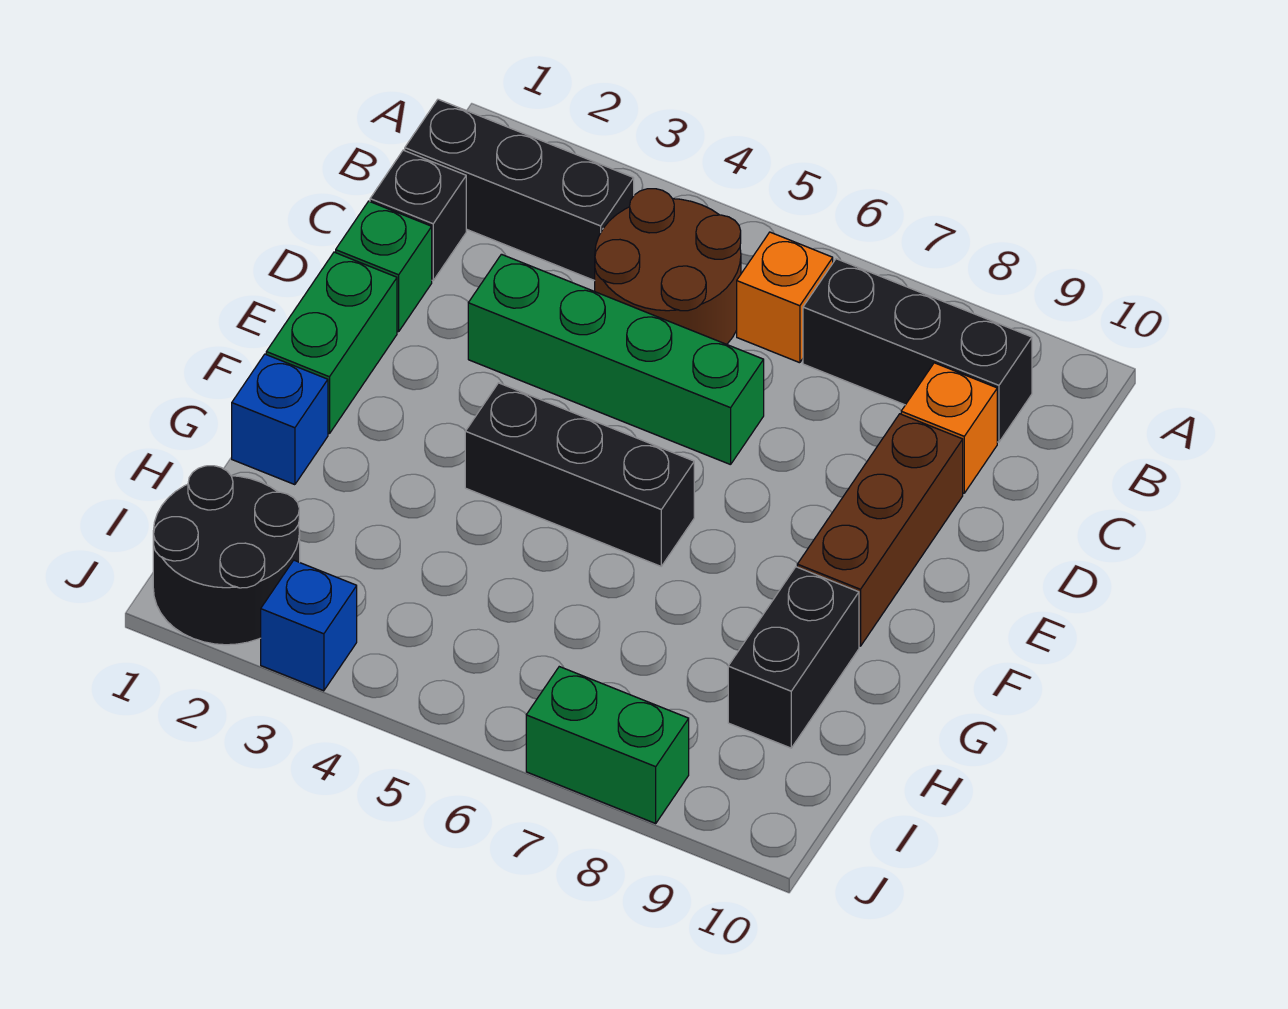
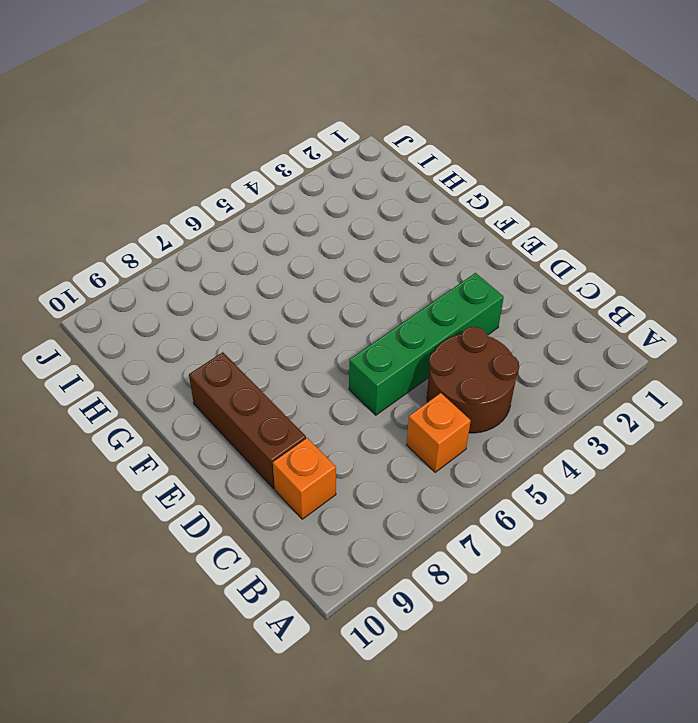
none -> black 1x3 brick [405,99,634,281]
none -> black 1x3 brick [803,259,1032,442]
none -> black 1x1 brick [370,150,466,281]

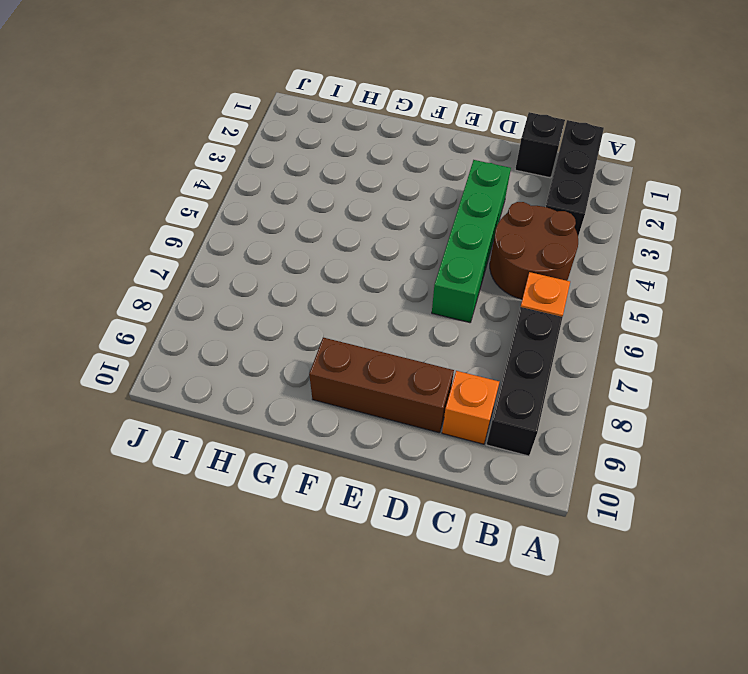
none -> green 1x1 brick [336,201,432,332]
none -> green 1x2 brick [266,252,397,434]
none -> black 1x3 brick [465,383,694,566]

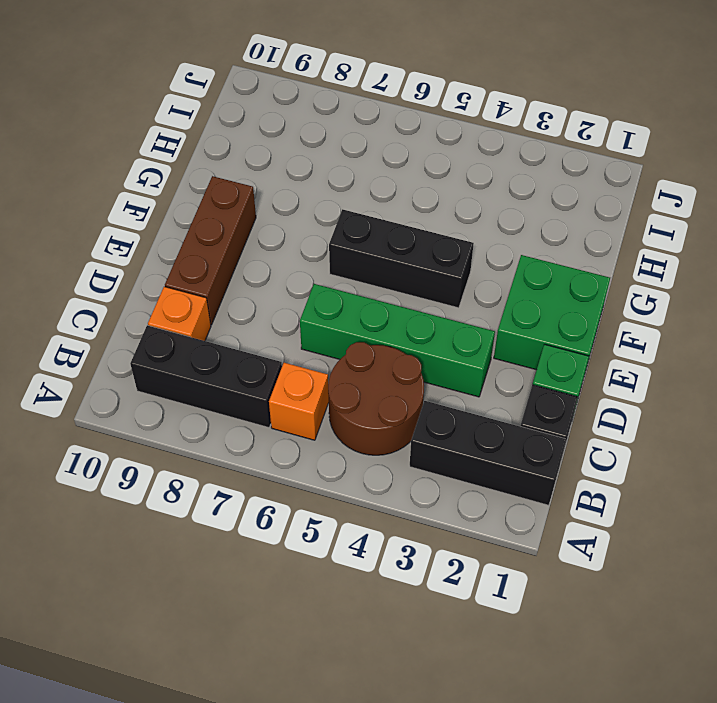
green 2x2 brick [494,255,610,370] -> green 1x2 brick [266,252,397,434]
none -> blue 1x1 brick [232,354,328,485]
none -> black 1x2 brick [728,567,859,748]
none -> black 2x2 round brick [153,466,300,645]

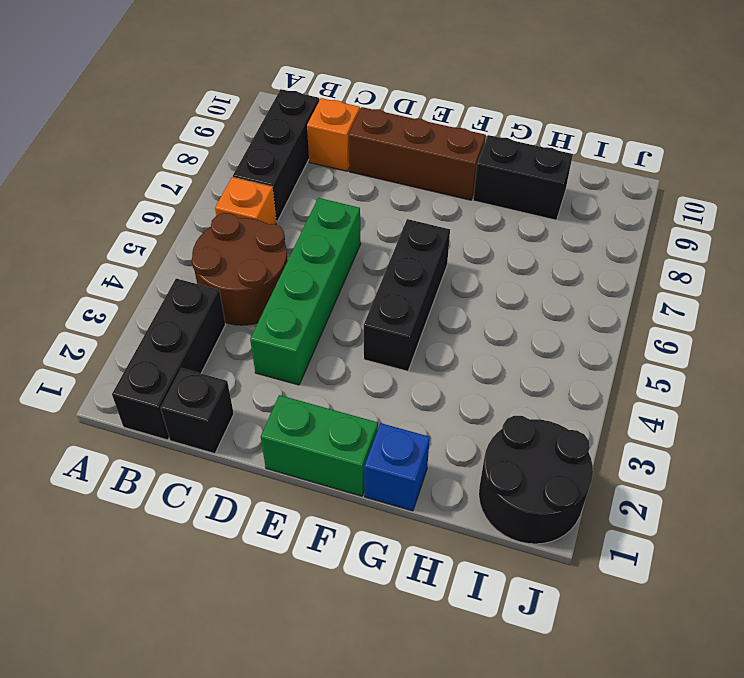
none -> green 1x1 brick [336,201,432,332]
none -> blue 1x1 brick [261,560,357,691]
none -> green 1x2 brick [526,667,689,823]

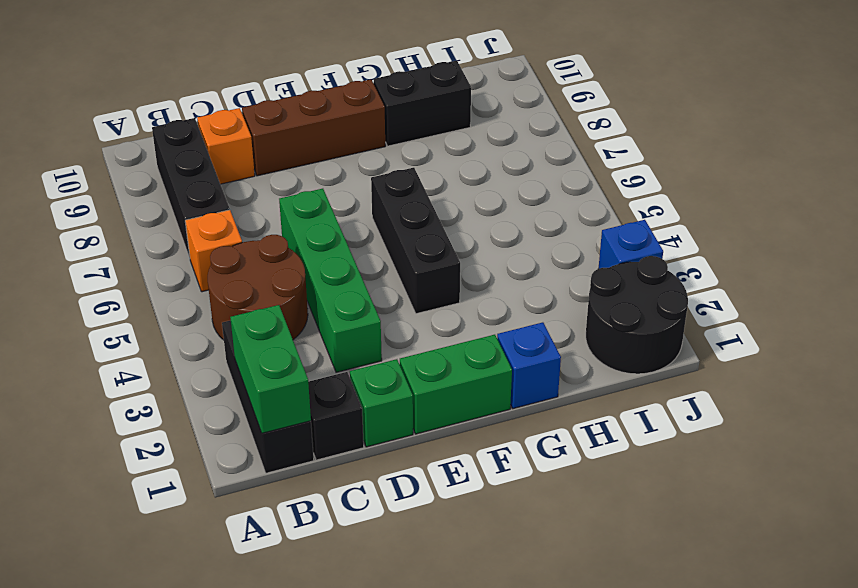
green 1x2 brick [230,305,311,433] -> green 1x2 brick moved to [526,667,689,823]

